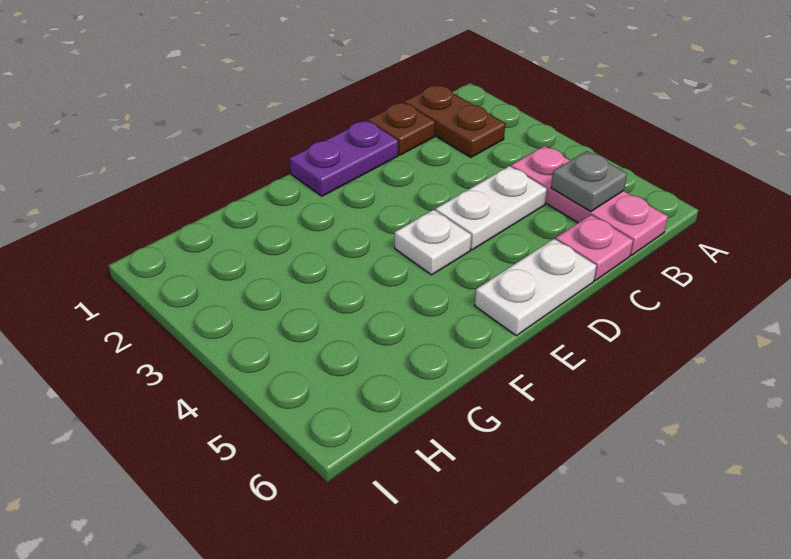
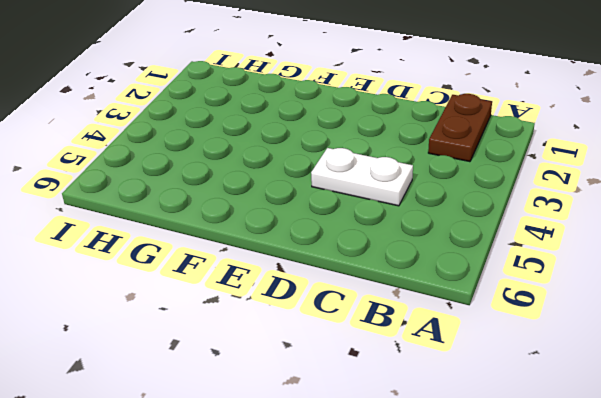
none -> pink 1x3 plate [511,146,668,255]
none -> brown 1x1 plate [368,102,435,155]

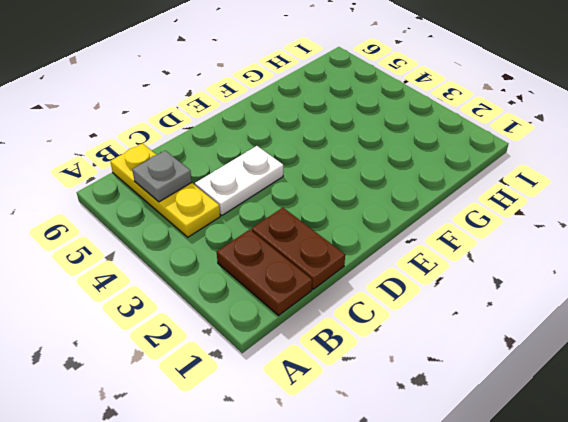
yellow 1x3 plate [110,143,220,237] -> pink 1x3 plate [511,146,668,255]
brown 1x2 plate [251,208,345,289] -> brown 1x1 plate [368,102,435,155]
none -> pink 1x1 plate [556,215,633,280]
none -> purple 1x2 plate [290,120,398,196]

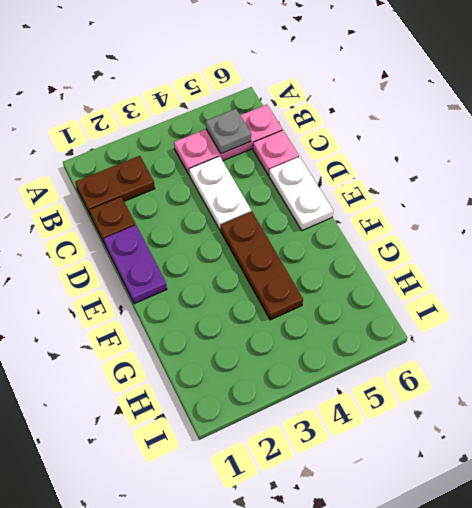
brown 1x3 plate [221,211,303,320] -> white 1x1 plate [395,210,471,275]

